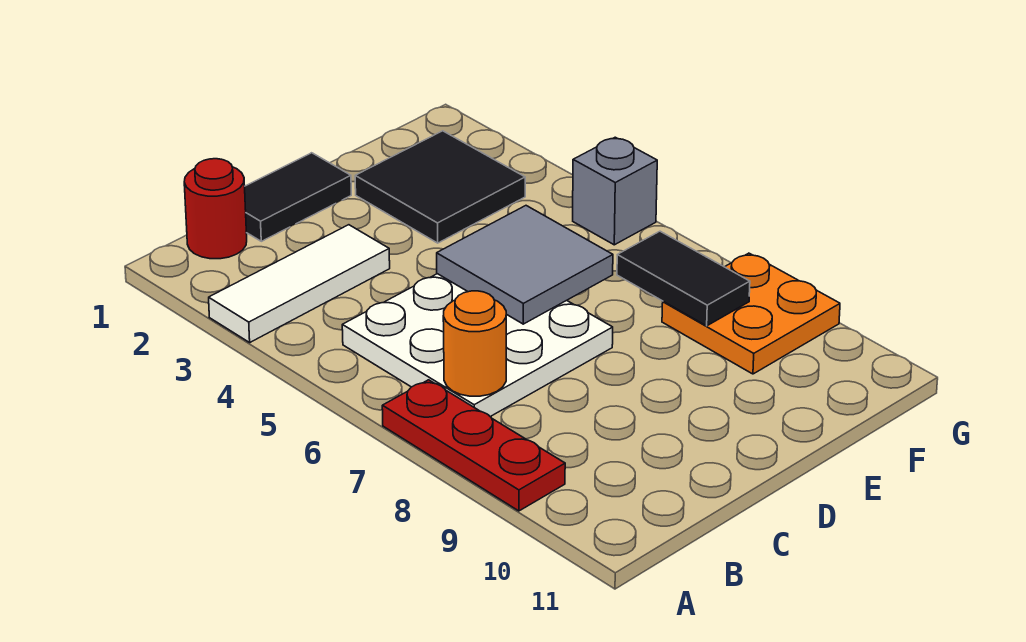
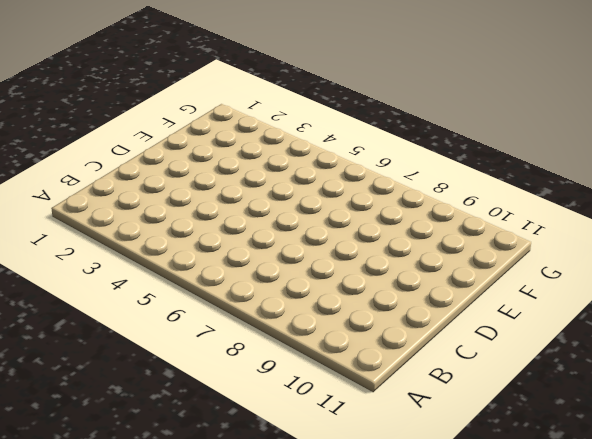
none -> white 1x3 tile [209,225,390,342]
none -> red 1x3 plate [382,380,565,511]

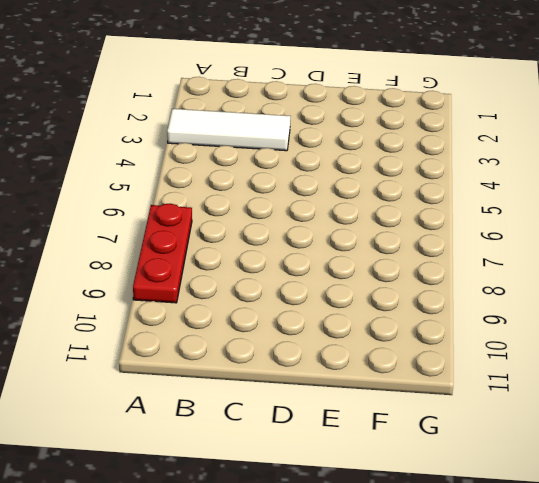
none -> red 1x1 round brick [184,159,247,259]
none -> white 3x3 plate [342,274,613,417]

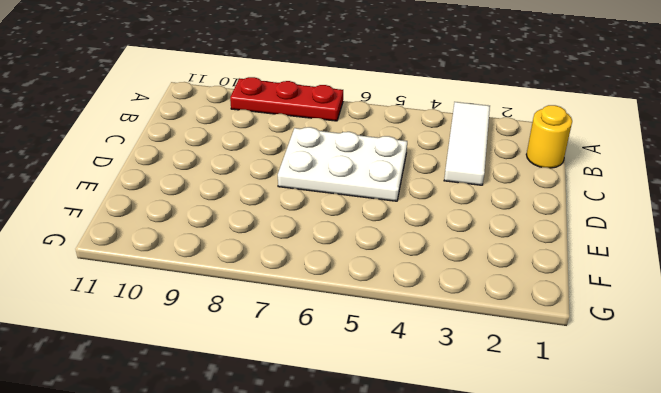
yellow 1x1 round brick [526,105,572,168] -> red 1x1 round brick [184,159,247,259]
white 2x3 plate [278,127,407,201] -> white 3x3 plate [342,274,613,417]
none -> black 1x2 tile [245,153,351,241]
none -> black 2x2 tile [355,131,525,243]

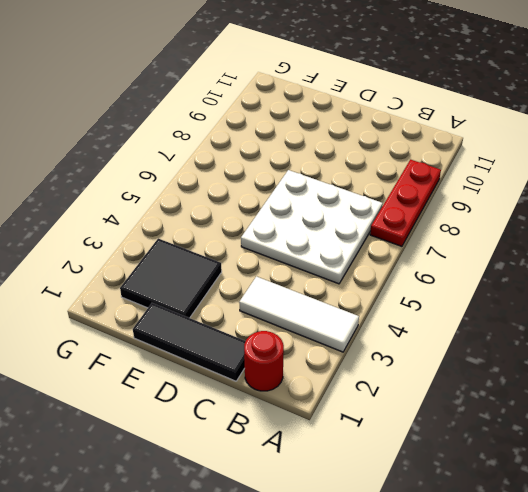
black 1x3 tile [133,303,246,381] -> black 1x2 tile [245,153,351,241]
none -> orange 2x2 plate [662,253,840,374]
none -> grey 1x1 brick [573,137,657,245]

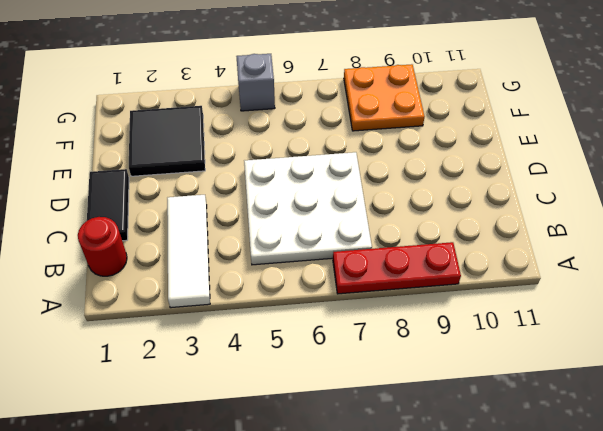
none -> orange 1x1 round brick [443,291,506,396]
none -> grey 2x2 tile [437,206,613,324]

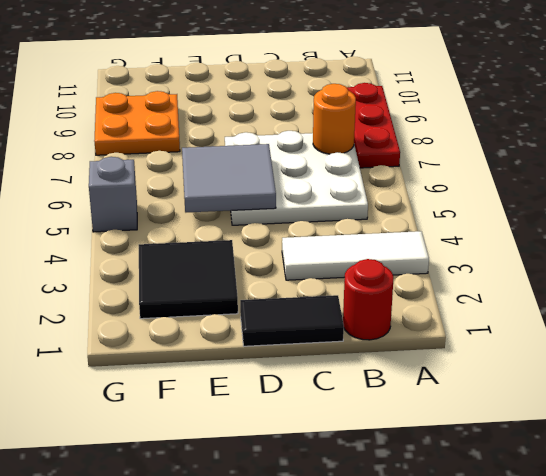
none -> black 1x2 tile [617,231,750,326]

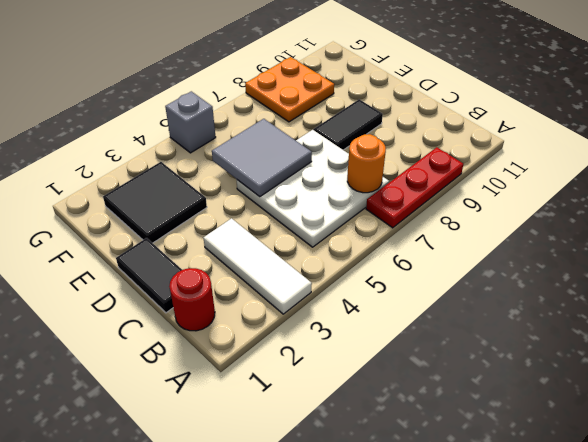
black 1x2 tile [314,99,383,150] -> black 1x2 tile moved to [617,231,750,326]

